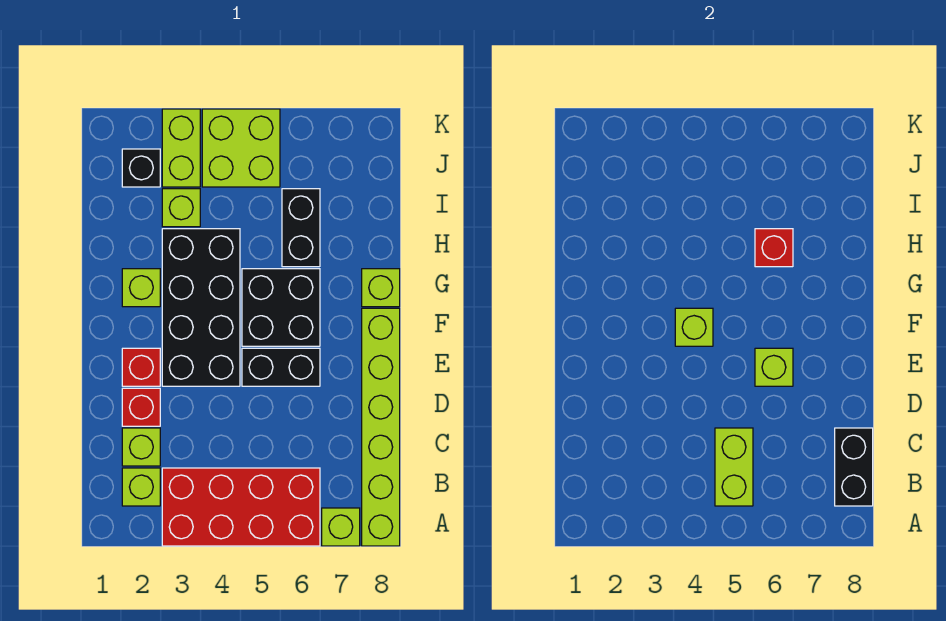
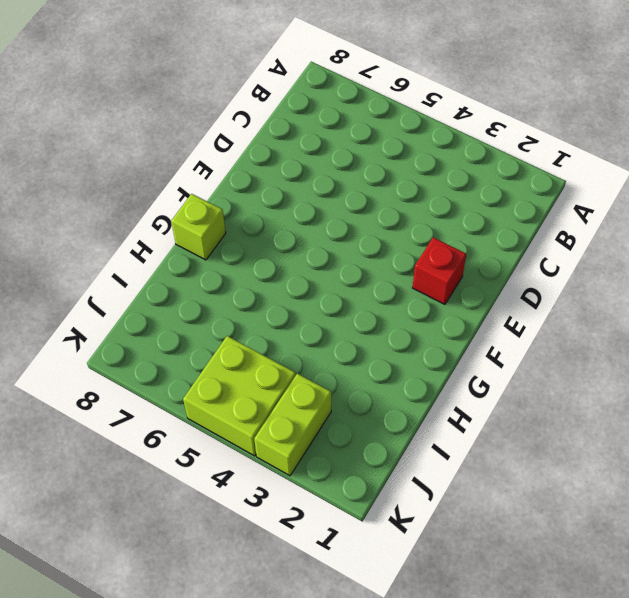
none -> red 2x4 brick [162,468,320,546]
none -> lime 1x1 brick [322,508,360,546]
none -> lime 1x6 brick [362,308,400,546]

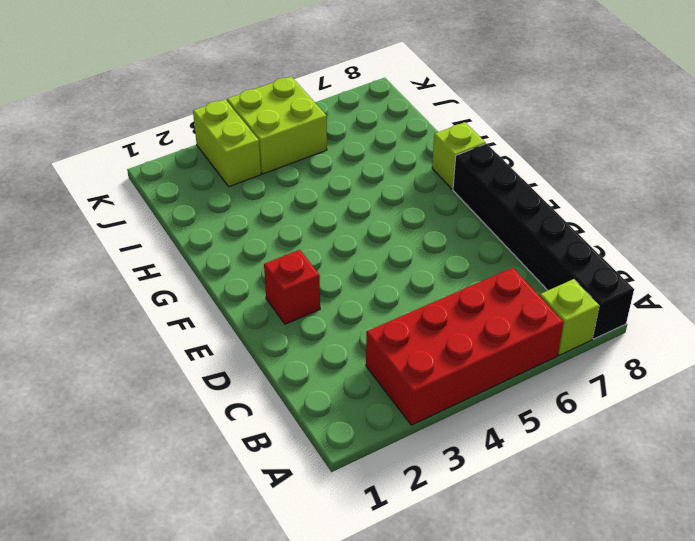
black 1x6 brick [453,144,634,339] -> lime 1x6 brick [362,308,400,546]
none -> lime 1x1 brick [122,468,160,506]
none -> lime 1x1 brick [122,428,160,466]
none -> red 1x1 brick [122,388,160,426]

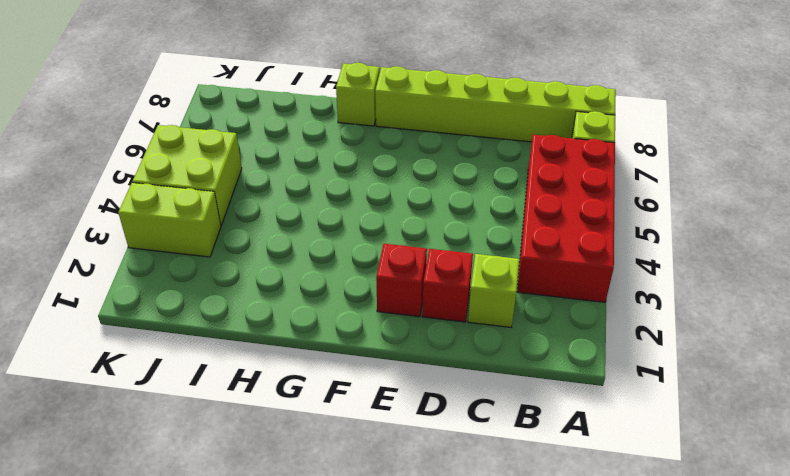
none -> lime 1x1 brick [122,468,160,506]
none -> black 2x4 brick [162,229,240,386]
none -> black 1x2 brick [242,348,320,386]

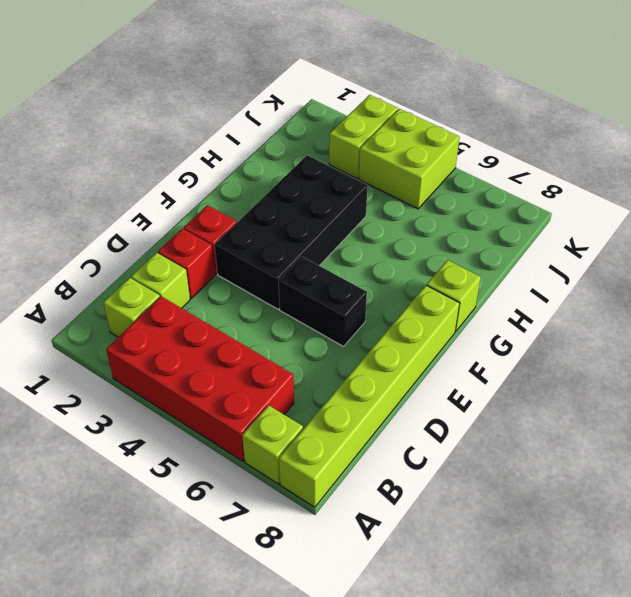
none -> black 2x2 brick [242,269,320,346]
none -> lime 1x1 brick [122,269,160,307]
none -> black 1x2 brick [282,189,320,267]

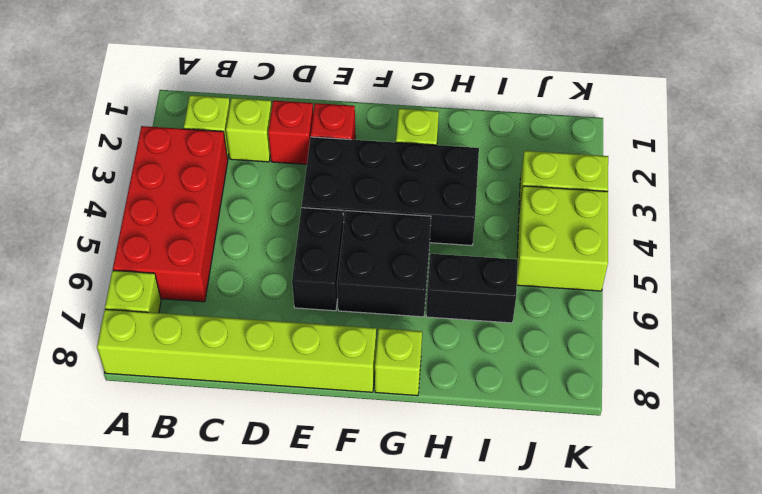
none -> lime 1x1 brick [162,189,200,227]
none -> black 1x1 brick [122,149,160,187]
none -> lime 1x2 brick [715,428,753,506]

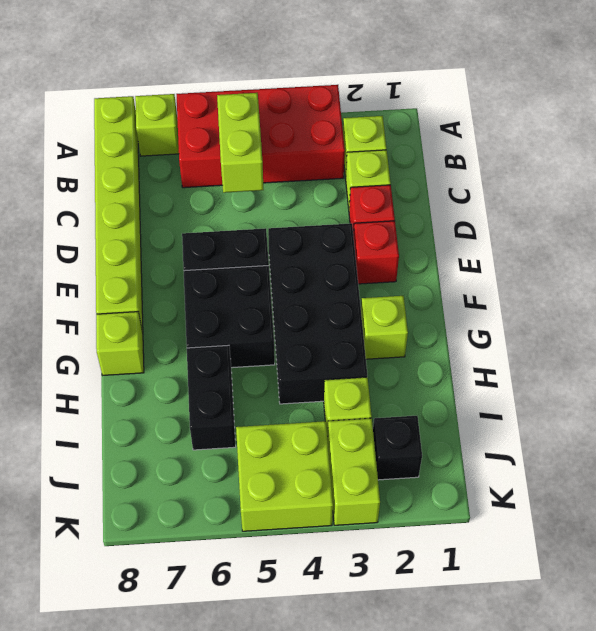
none -> black 1x2 brick [835,428,873,506]
none -> lime 1x1 brick [755,348,793,386]
none -> lime 1x1 brick [675,308,713,346]

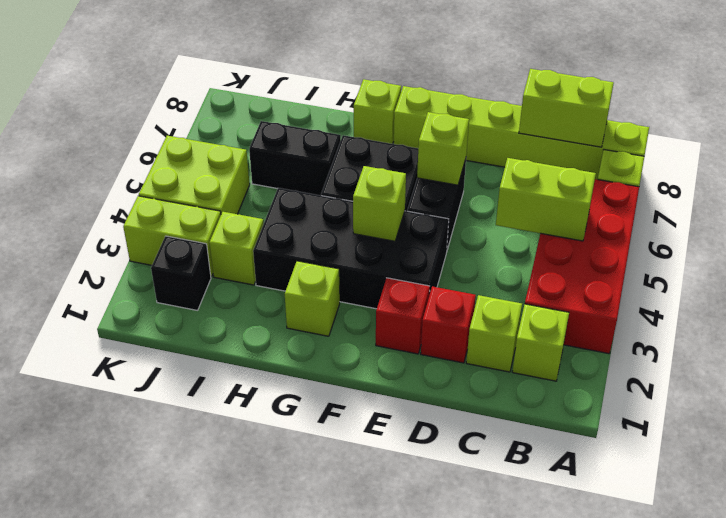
lime 1x2 brick [519,69,614,147] -> black 1x2 brick [835,428,873,506]
none -> red 1x1 brick [755,229,793,267]

